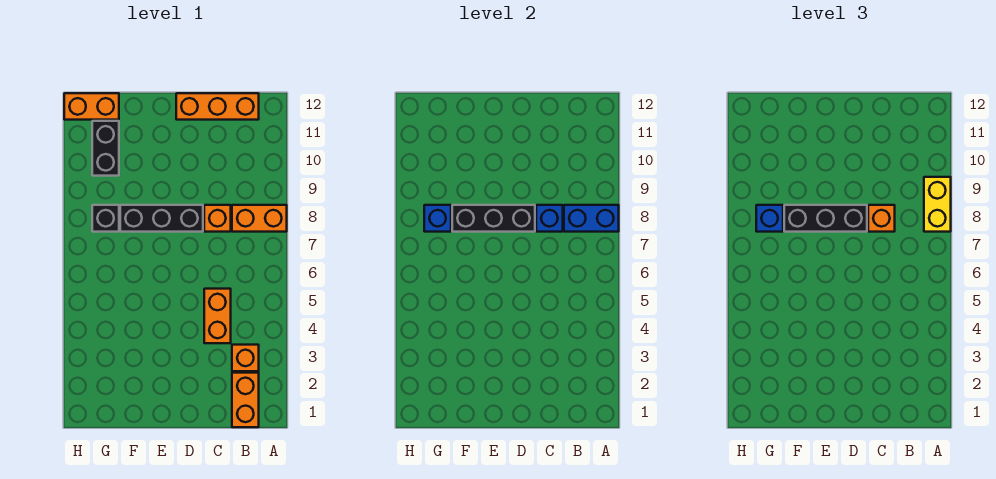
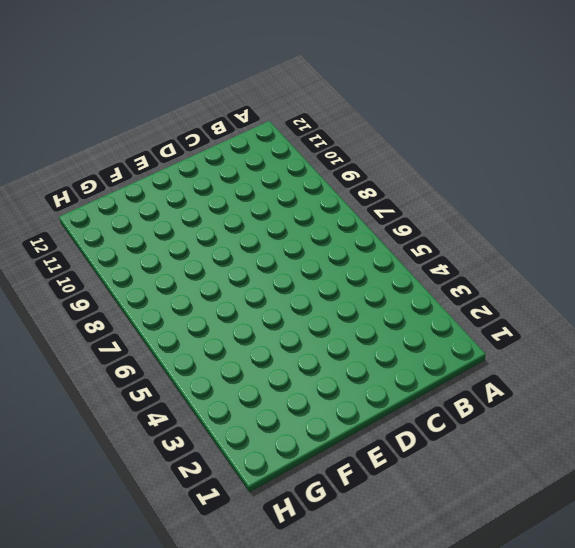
none -> orange 1x2 brick [232,205,287,232]
none -> orange 1x2 brick [232,373,259,427]
none -> orange 1x1 brick [232,345,259,371]

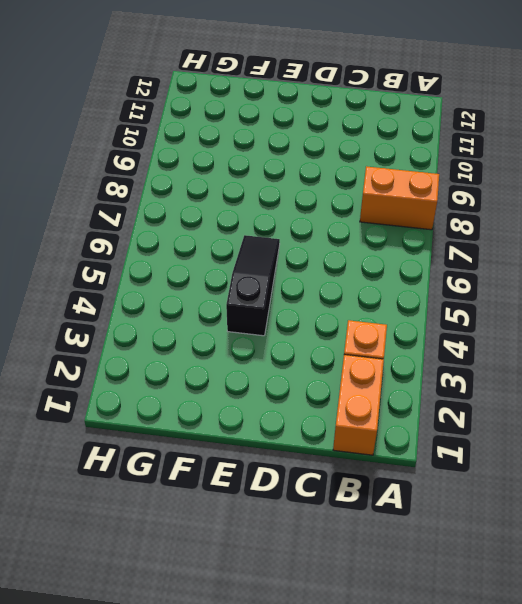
black 1x3 slope [226,235,280,336] -> none
none -> orange 1x3 brick [176,93,259,120]
none -> orange 1x2 brick [204,289,231,343]
none -> orange 1x1 brick [204,205,231,232]

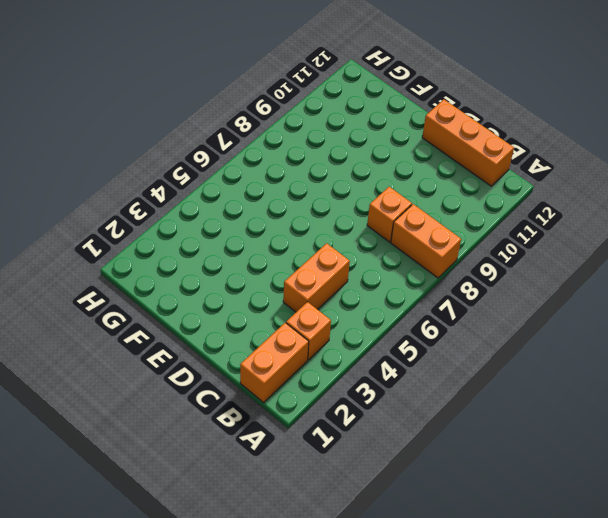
none -> black 1x3 brick [120,205,203,232]
none -> black 1x1 brick [92,205,119,232]
none -> black 1x2 brick [92,121,119,176]

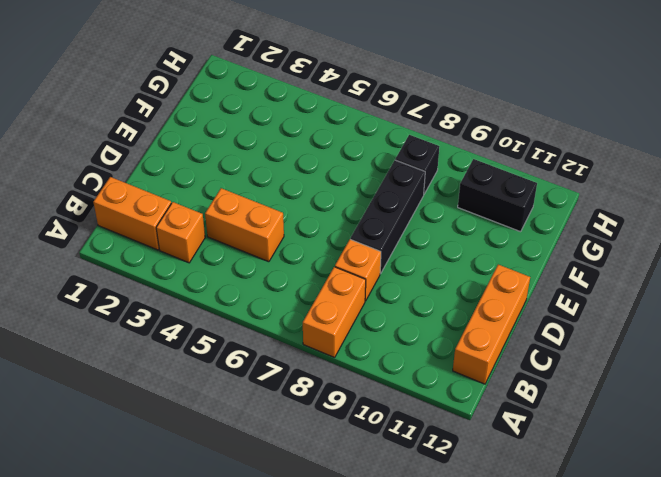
none -> orange 1x2 brick [64,93,119,120]
none -> blue 1x2 brick [564,205,619,232]
none -> blue 1x1 brick [536,205,563,232]

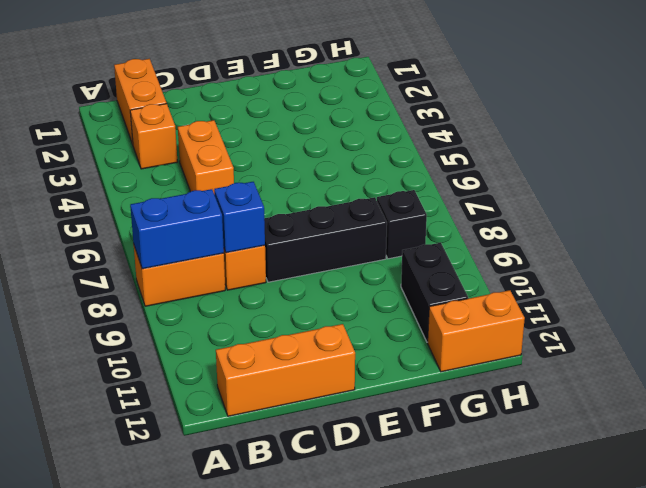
none -> black 1x3 brick [452,205,535,232]
none -> blue 1x1 brick [424,205,451,232]
none -> yellow 1x2 brick [924,177,951,232]

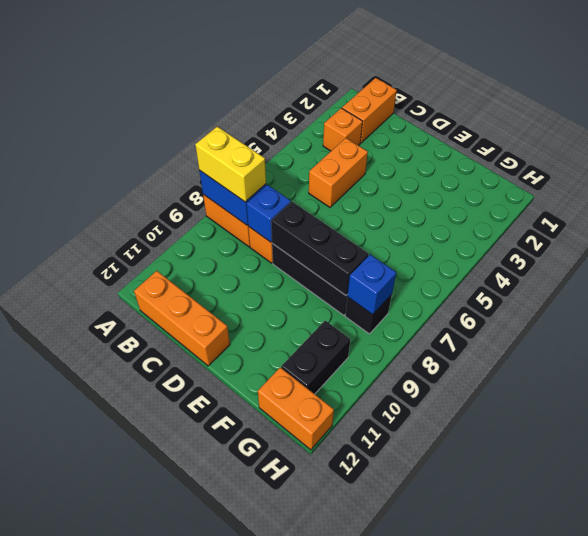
yellow 1x2 brick [195,127,266,202] -> yellow 1x2 brick turned to [924,177,951,232]
none -> orange 1x1 brick [868,205,895,232]
none -> black 1x3 brick [784,205,867,232]
none -> blue 1x1 brick [756,205,783,232]

